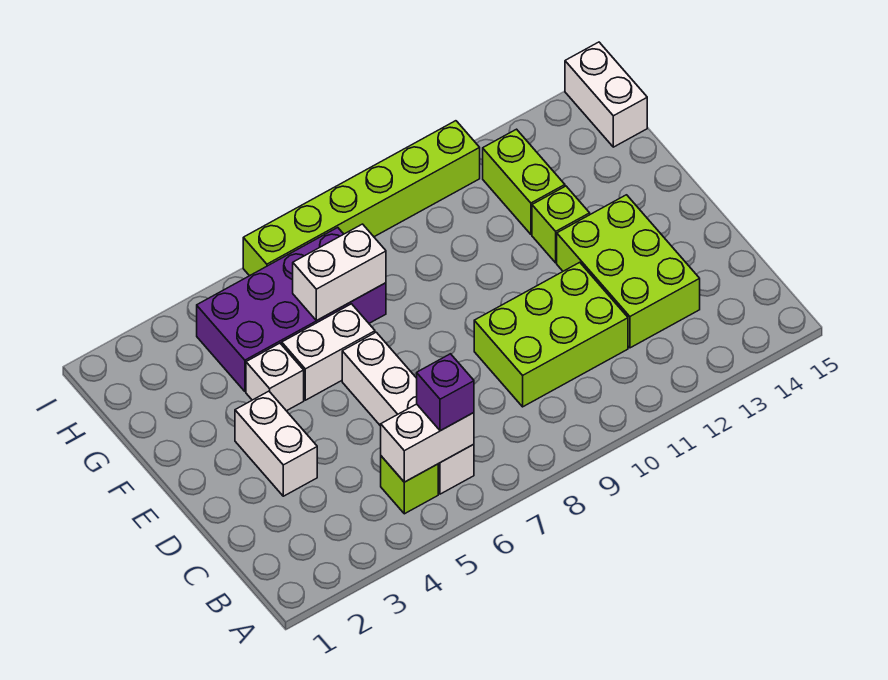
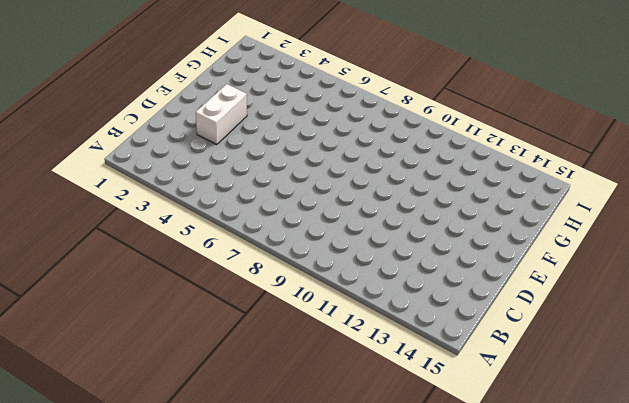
none -> lime 1x1 brick [381,456,438,514]
none -> white 1x4 brick [342,332,474,494]
none -> lime 2x3 brick [474,262,628,407]

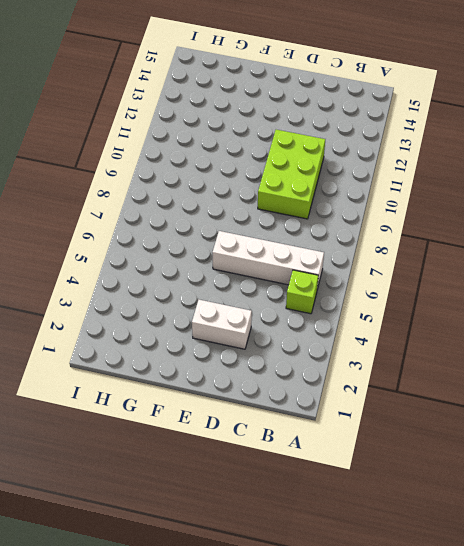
none -> lime 2x3 brick [557,195,700,348]
none -> white 1x1 brick [246,343,304,411]
none -> white 1x2 brick [282,304,375,400]

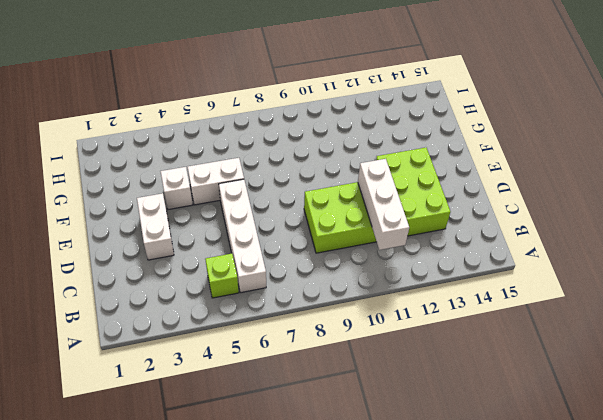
white 1x3 brick [358,159,409,250] -> none
none -> lime 1x1 brick [532,186,590,263]
none -> purple 2x4 brick [197,228,386,391]
none -> lime 1x2 brick [483,129,565,234]

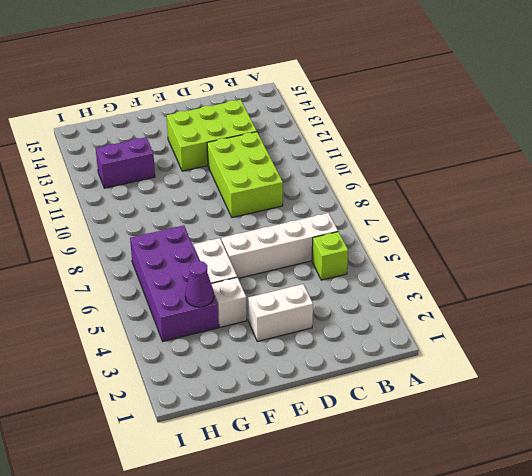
purple 1x1 cone [185,261,214,307] -> none
purple 1x2 brick [96,137,155,188] -> lime 1x2 brick [483,129,565,234]
none -> lime 1x1 brick [532,186,590,263]
none -> white 1x2 brick [565,42,647,147]
none -> lime 1x6 brick [243,121,480,276]

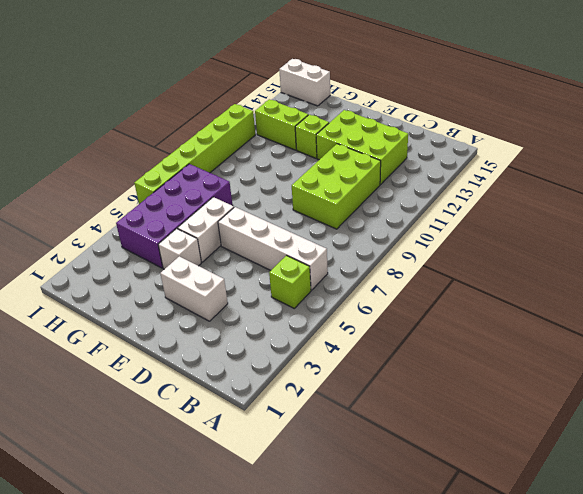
none -> white 1x2 brick [381,404,474,482]
none -> white 1x2 brick [293,224,386,321]
none -> purple 1x1 brick [417,354,474,431]

